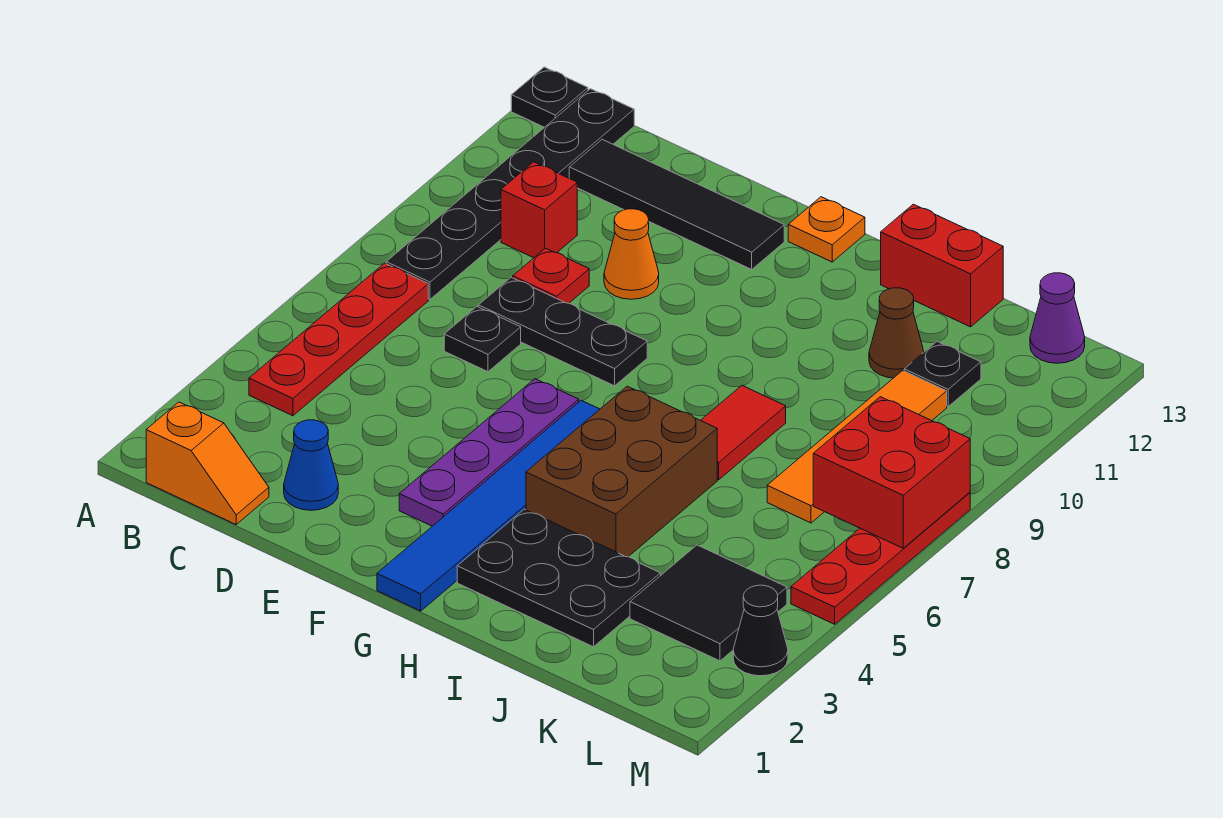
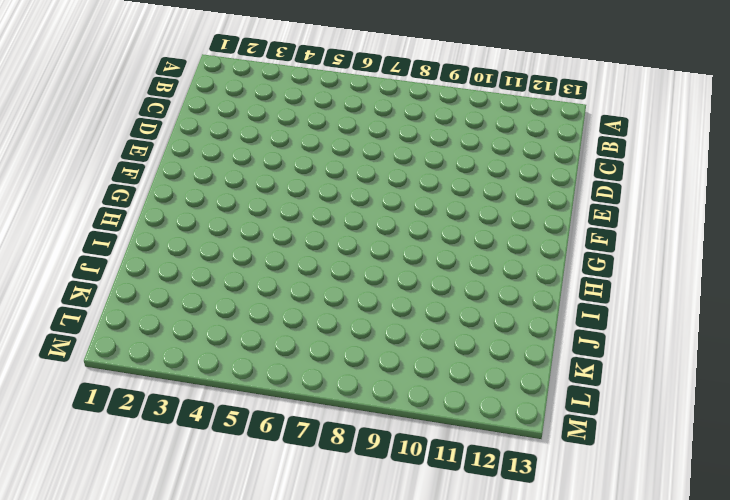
none -> black 1x1 plate [511,67,588,127]
none -> orange 1x2 slope [146,402,269,524]
none -> red 1x4 plate [249,263,428,416]

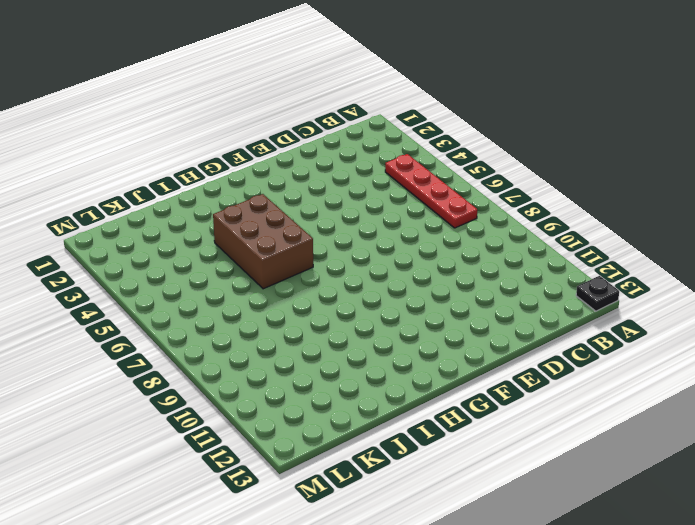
none -> orange 1x2 slope [146,402,269,524]
none -> black 1x6 plate [386,89,634,299]
none -> red 1x1 brick [501,162,577,258]

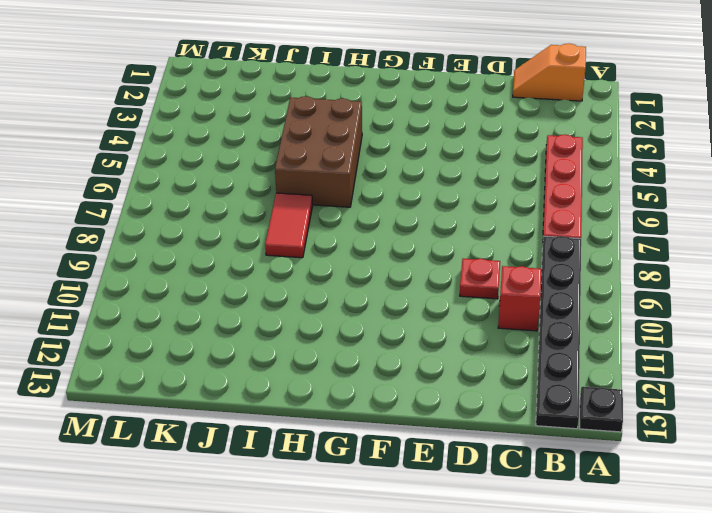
none -> black 1x4 tile [569,139,784,269]
none -> blue 1x1 cone [284,420,338,510]
none -> black 1x1 plate [444,307,521,372]

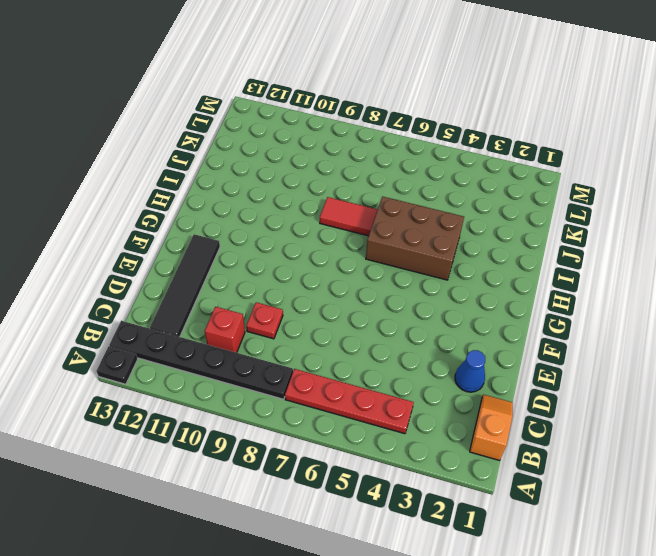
none -> black 1x1 plate [444,307,521,372]
none -> black 1x3 plate [478,277,647,386]
none -> orange 1x1 cone [604,209,659,299]

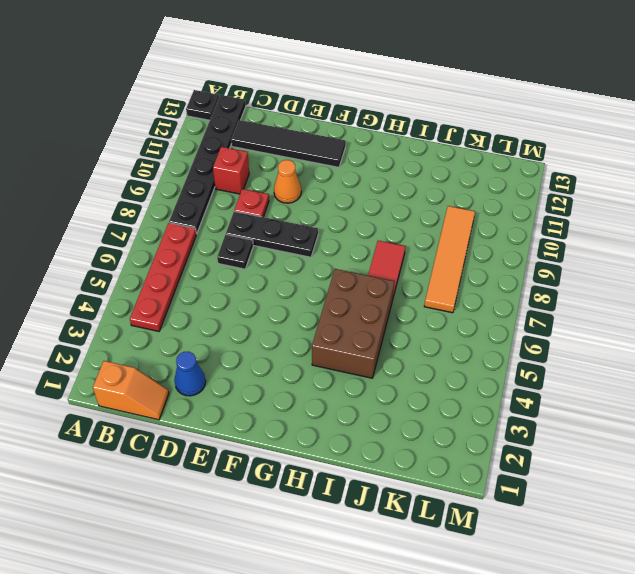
none -> purple 1x4 plate [399,379,579,526]
none -> blue 1x6 tile [377,400,600,611]
none -> orange 1x1 plate [788,197,865,262]

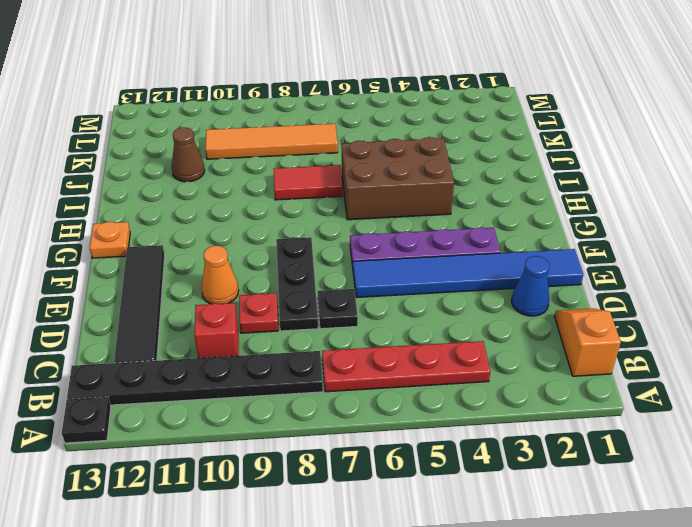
blue 1x6 tile [353,249,583,298] -> blue 1x6 tile moved to [377,400,600,611]
none -> black 2x3 plate [457,509,660,647]
none -> red 1x2 brick [881,204,1003,327]
none -> black 2x2 tile [630,545,787,661]

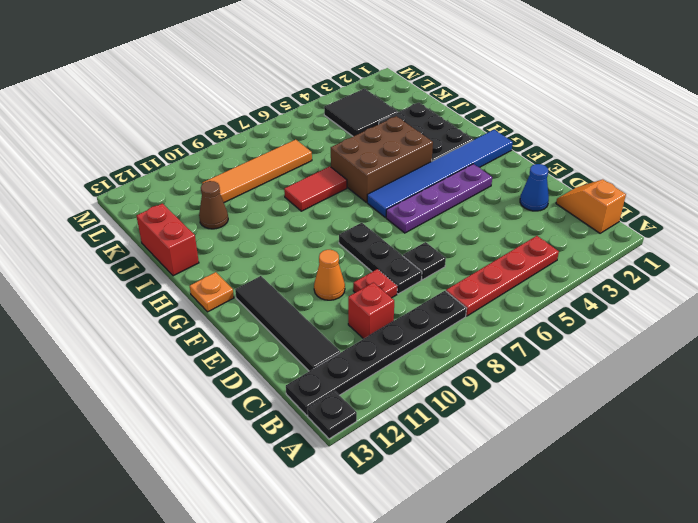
none -> black 1x1 plate [904,342,981,406]
none -> purple 1x1 cone [1030,273,1085,363]
none -> black 1x1 cone [733,585,788,676]

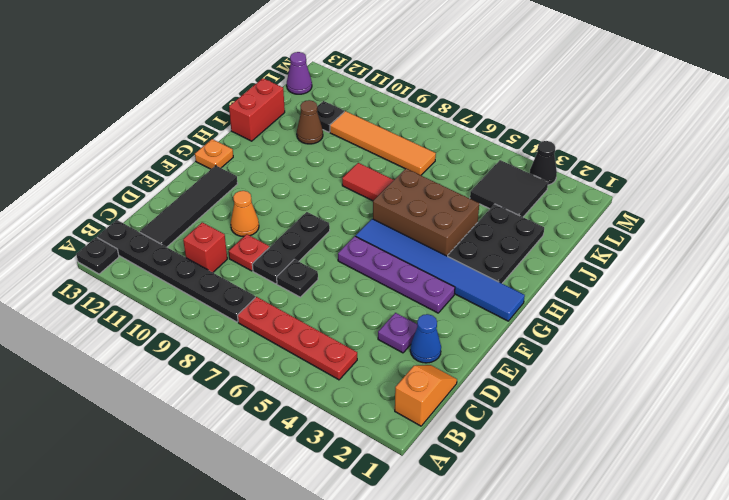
purple 1x1 plate [378,313,417,353] -> none
none -> red 1x4 plate [791,492,970,624]
none -> red 2x2 brick [813,397,970,548]

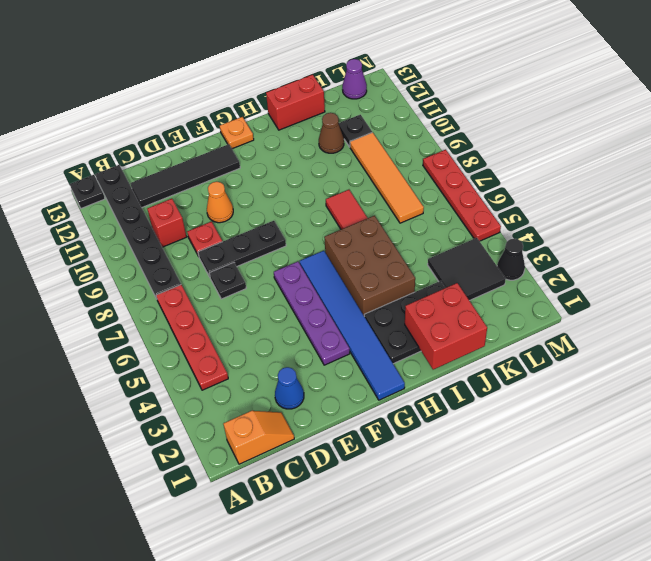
red 2x2 brick [405,283,487,370] -> red 2x2 brick moved to [813,397,970,548]

